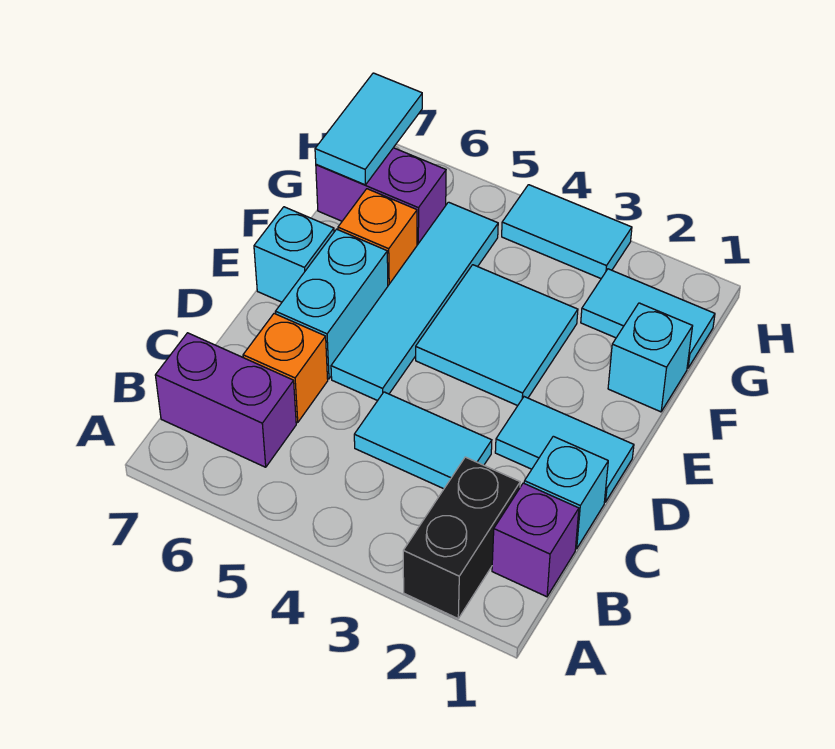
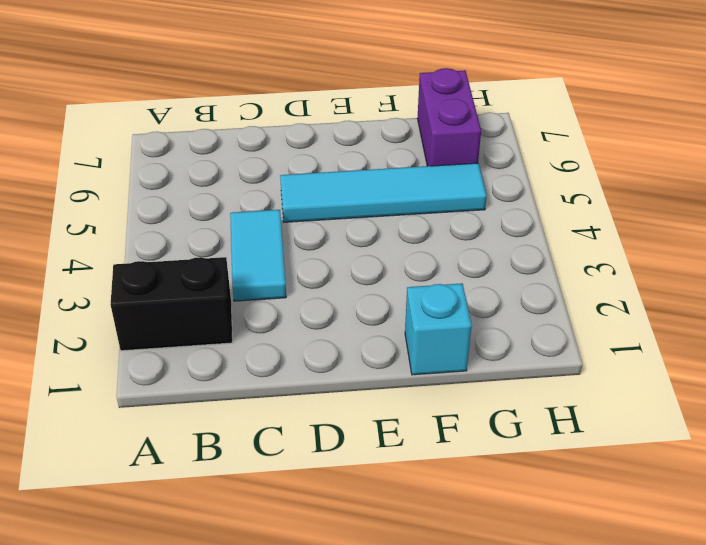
none -> purple 1x1 brick [492,483,579,597]
none -> purple 1x2 brick [155,333,296,467]
none -> cyan 1x1 brick [524,436,608,549]

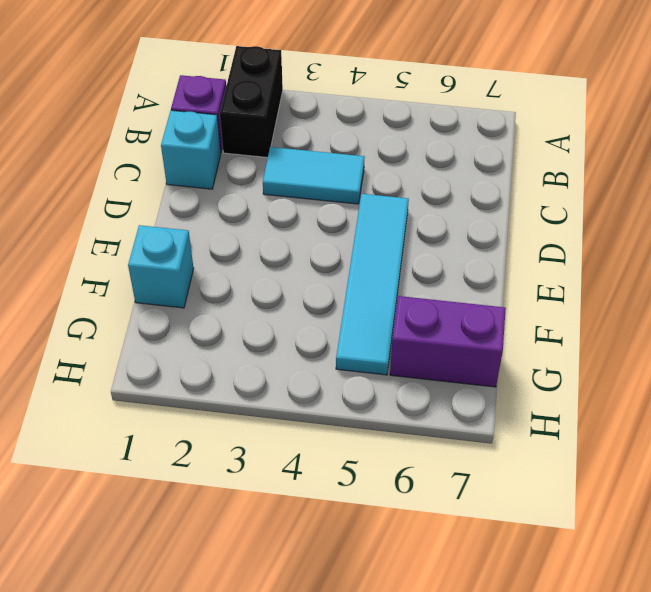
none -> purple 1x2 brick [155,333,296,467]
none -> orange 1x1 brick [243,314,328,422]
none -> cyan 1x2 tile [495,397,634,502]

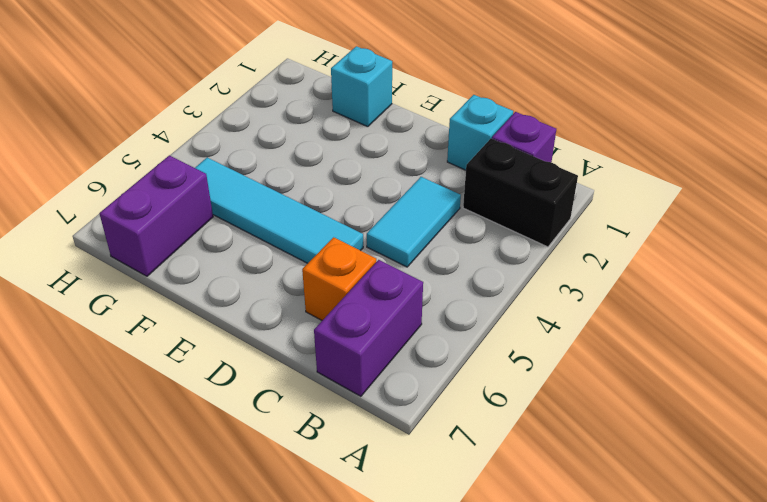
none -> cyan 1x2 tile [495,397,634,502]
none -> cyan 1x2 brick [275,229,388,379]
none -> cyan 2x2 tile [416,265,578,406]

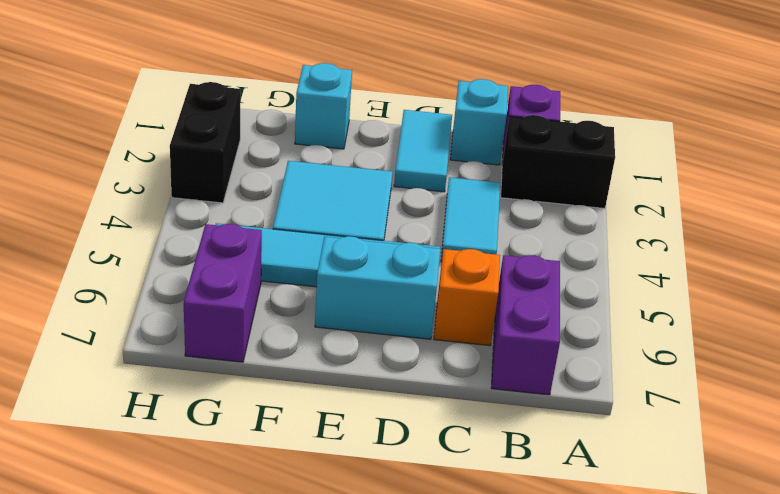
black 1x2 brick [170,82,240,203] -> cyan 1x2 tile [502,185,632,278]
none -> cyan 1x1 brick [254,207,334,302]
none -> orange 1x1 brick [338,189,417,285]
none -> cyan 1x2 tile [581,269,715,368]

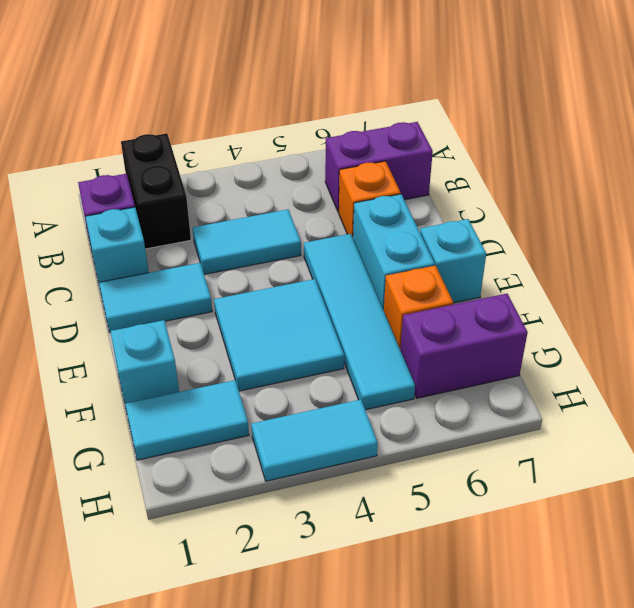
none -> cyan 1x2 tile [315,73,422,185]

